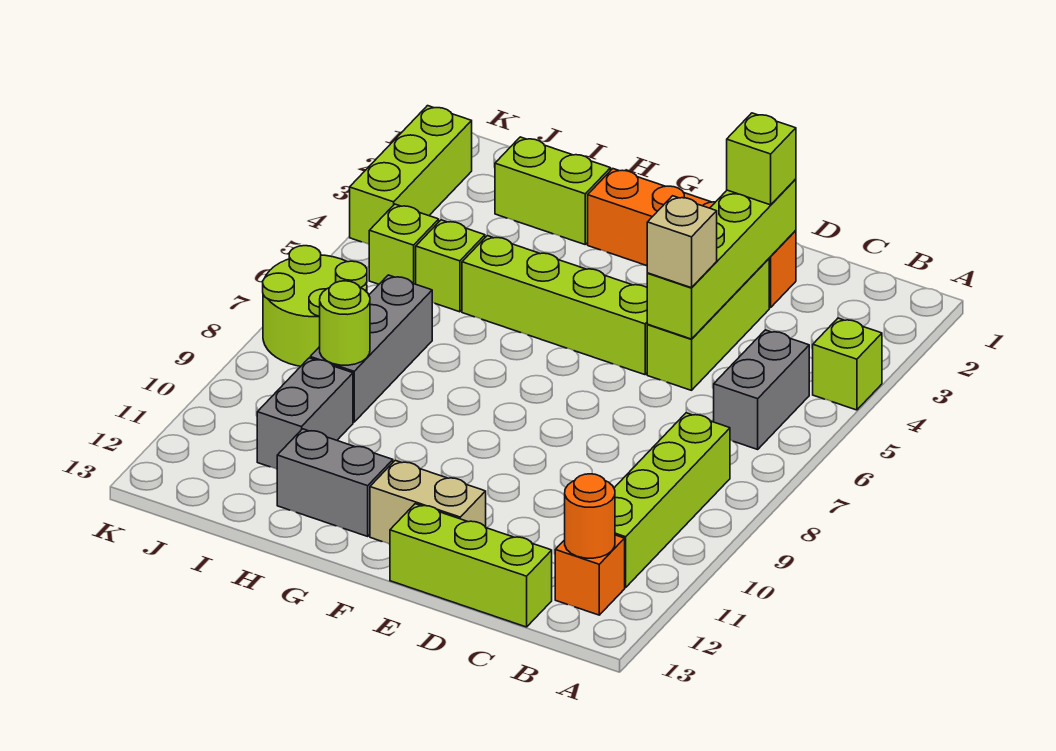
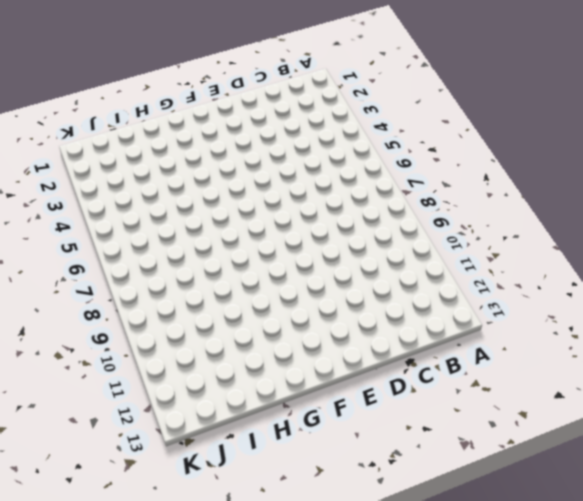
none -> lime 1x1 brick [813,318,882,410]
none -> grey 1x2 brick [714,330,809,449]
none -> lime 1x4 brick [614,413,730,588]

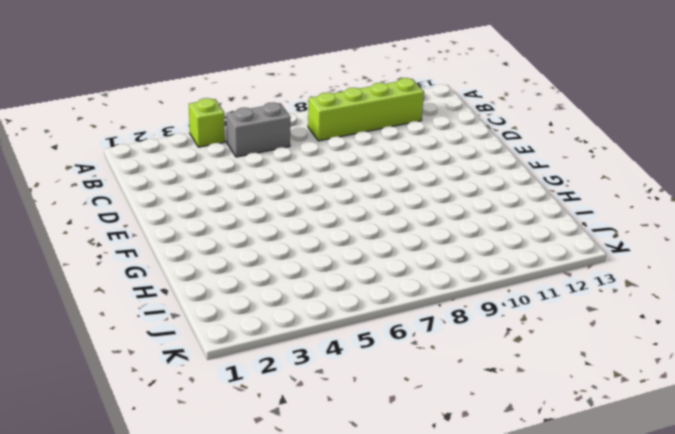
none -> orange 1x1 brick [555,535,625,615]
none -> lime 1x3 brick [390,504,552,627]
none -> orange 1x4 brick [588,169,796,308]

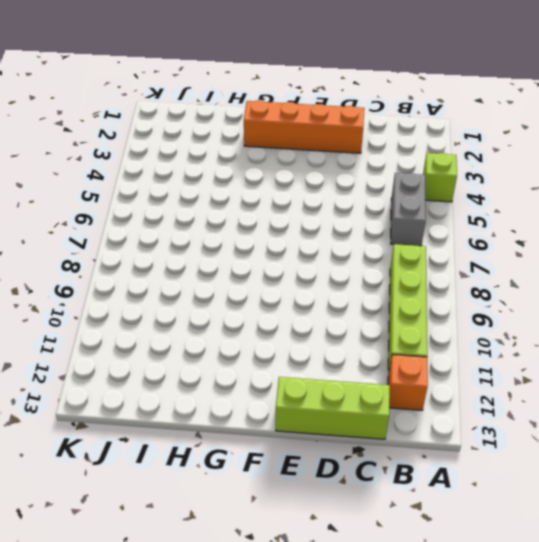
none -> lime 1x3 brick [647,259,769,390]
none -> lime 1x4 brick [462,236,648,375]
none -> tan 1x2 brick [370,460,486,544]

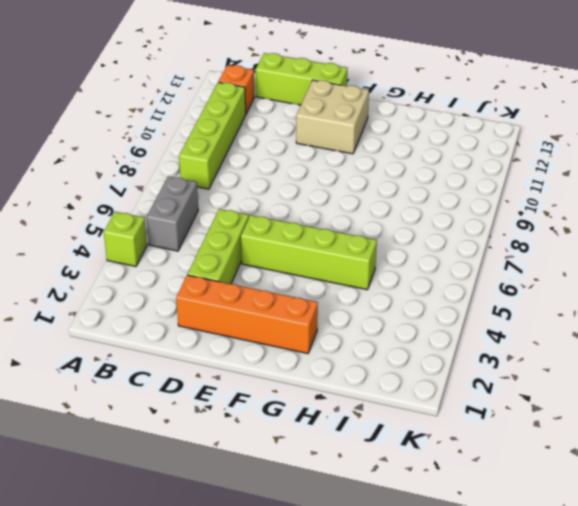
tan 2x2 brick [296,80,369,154] -> tan 1x2 brick [370,460,486,544]
none -> grey 1x2 brick [277,429,393,536]
none -> lime 1x2 brick [495,137,611,244]
none -> lime 1x1 brick [416,220,485,312]

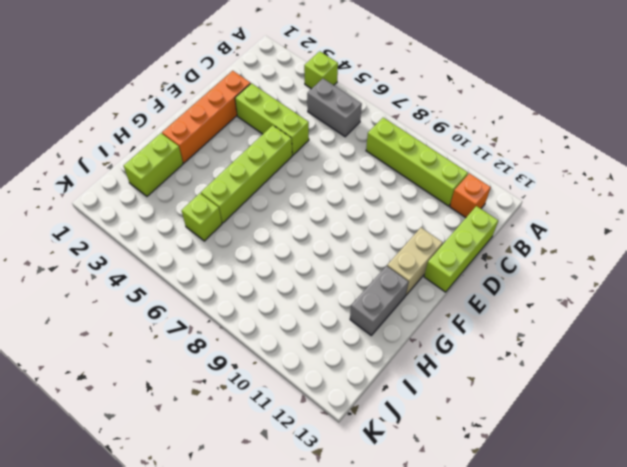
none -> grey 1x3 brick [310,275,432,422]
none -> grey 1x2 brick [257,358,353,469]
none -> lime 1x1 brick [369,204,439,284]

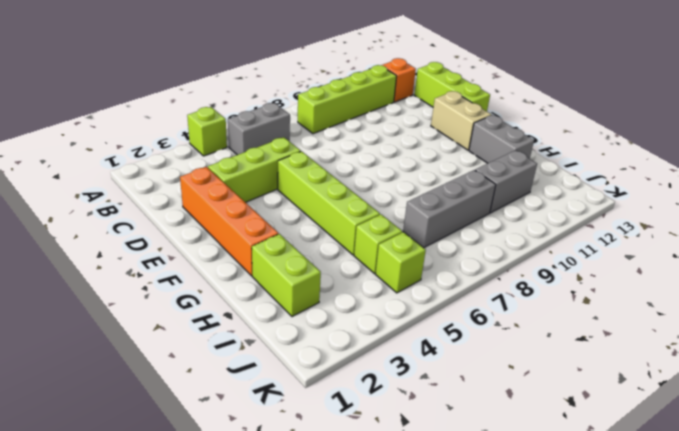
none -> lime 2x2 round brick [263,246,367,366]
none -> lime 1x3 brick [350,106,472,244]
none -> orange 1x1 round brick [565,474,615,558]

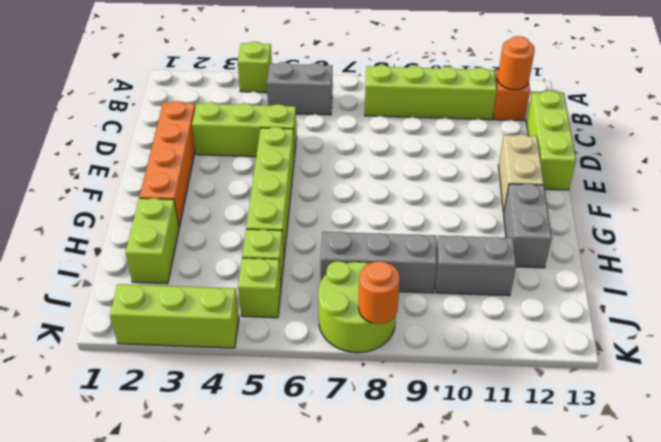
orange 1x1 round brick [358,261,400,324] -> none
none -> lime 1x4 brick [647,179,796,339]
none -> lime 1x1 round brick [319,281,370,365]
none -> lime 1x1 brick [727,113,796,205]

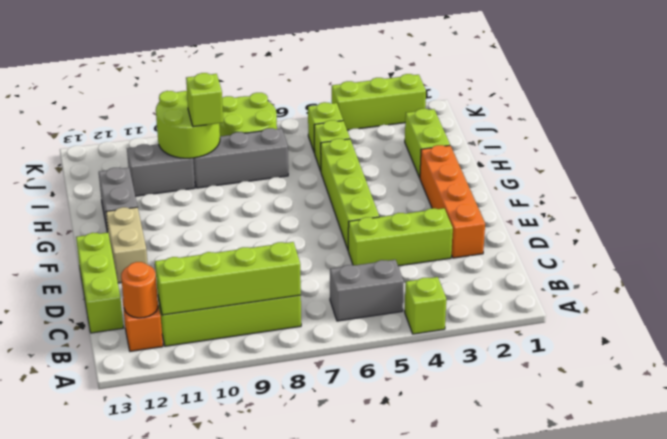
lime 1x4 brick [155,242,301,315] -> lime 1x4 brick moved to [647,179,796,339]
lime 2x2 round brick [156,91,220,158] -> lime 1x1 round brick [319,281,370,365]
lime 1x1 brick [186,73,223,127] -> lime 1x1 brick moved to [727,113,796,205]
none -> tan 1x1 brick [647,196,717,288]

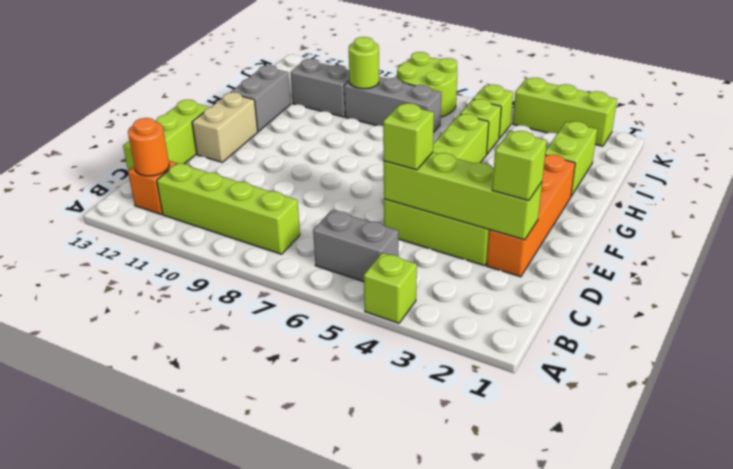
lime 1x1 brick [383,103,434,170] -> tan 1x1 brick [647,196,717,288]

